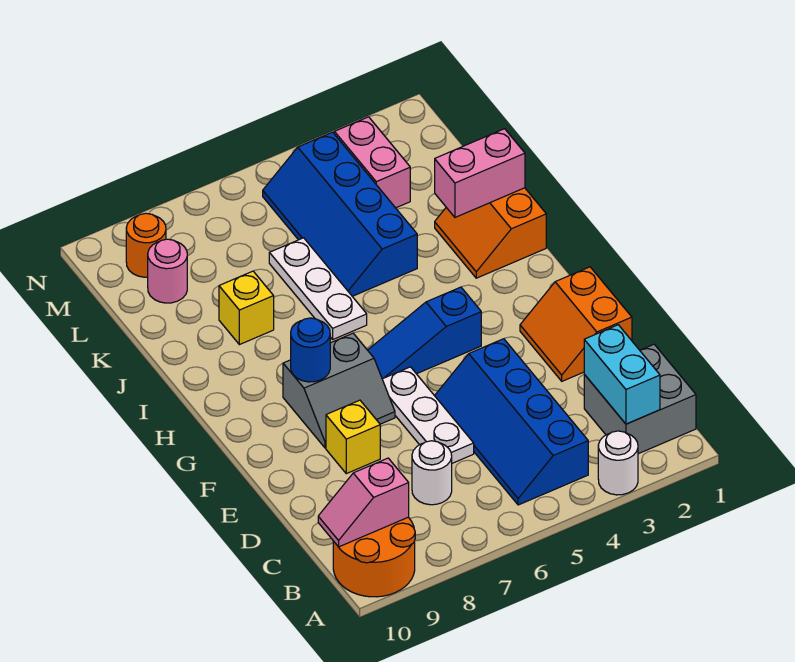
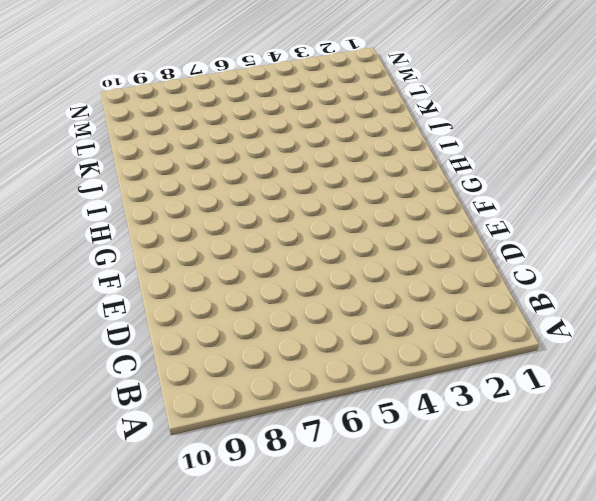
none -> white 1x1 round brick [598,431,638,495]
none -> orange 2x2 round brick [333,517,415,597]
none -> grey 2x2 brick [584,344,696,454]

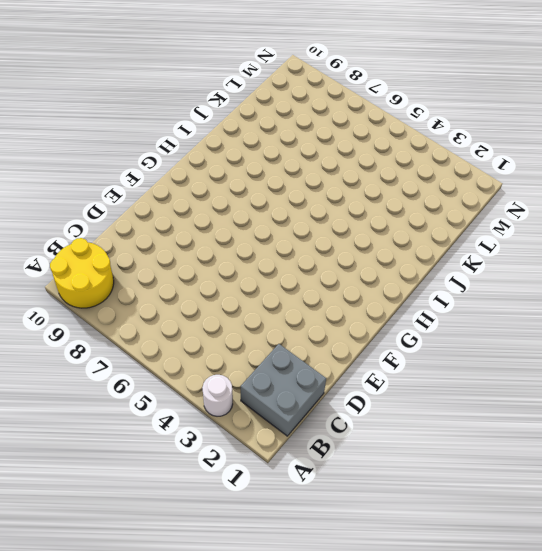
yellow 2x2 round brick [50,238,114,308] -> orange 2x2 round brick [333,517,415,597]
none -> blue 2x4 slope [435,339,588,505]
none -> white 1x1 round brick [412,441,452,505]
none -> white 1x3 plate [382,367,474,463]

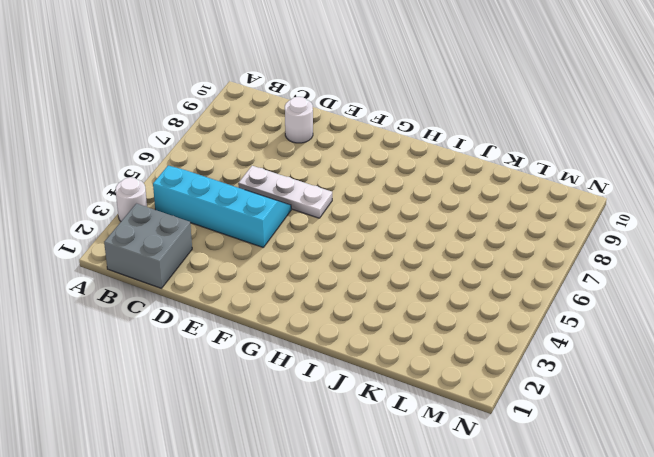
cyan 2x4 slope [153,165,291,247] -> blue 2x4 slope [435,339,588,505]
white 1x1 round brick [285,97,313,143] -> white 1x1 round brick moved to [412,441,452,505]
none -> orange 2x2 round brick [333,517,415,597]
none -> orange 2x2 slope [520,267,632,381]
none -> yellow 1x1 brick [326,400,380,474]

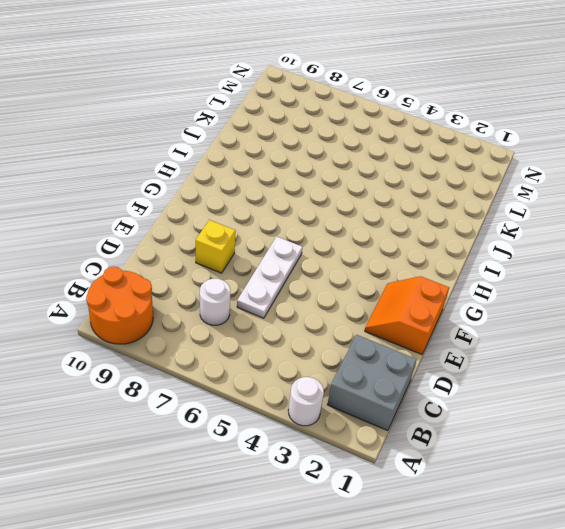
none -> blue 2x4 slope [435,339,588,505]
none -> grey 2x2 slope [283,333,395,448]
none -> blue 1x3 slope [368,287,481,379]

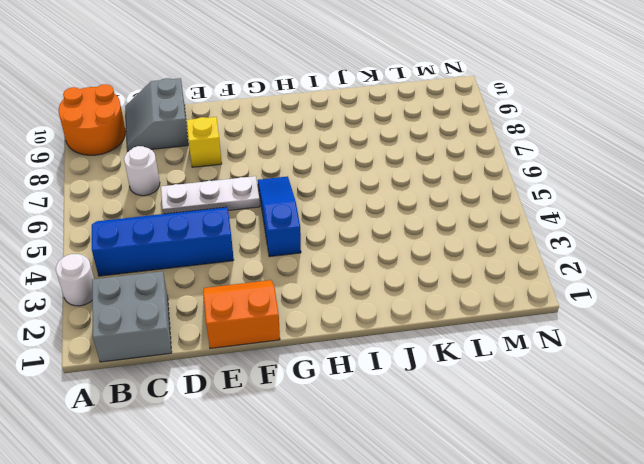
grey 2x2 slope [125,78,188,151] -> grey 2x2 slope moved to [283,333,395,448]
none -> orange 2x2 slope [435,188,546,278]
none -> white 1x3 plate [269,238,367,339]
none -> blue 2x4 slope [263,132,417,296]

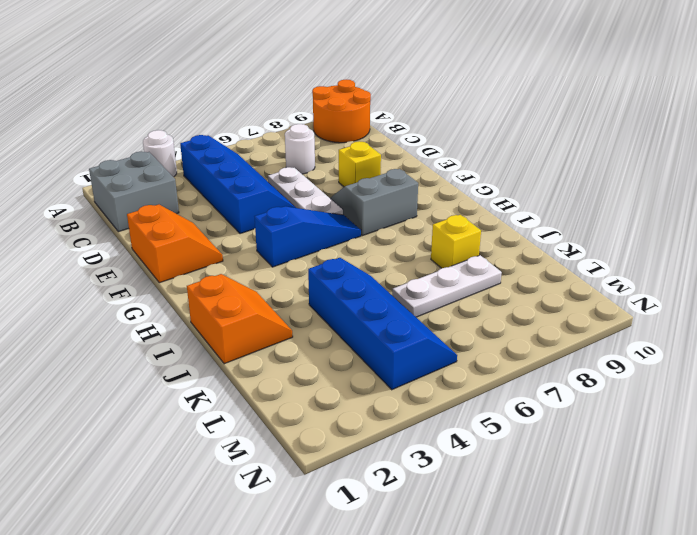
white 1x3 plate [392,255,502,317] -> white 1x3 plate turned to [269,238,367,339]
none -> pink 1x2 brick [334,117,410,208]
none -> pink 1x1 round brick [148,239,187,303]
none -> orange 1x1 round brick [126,213,166,277]

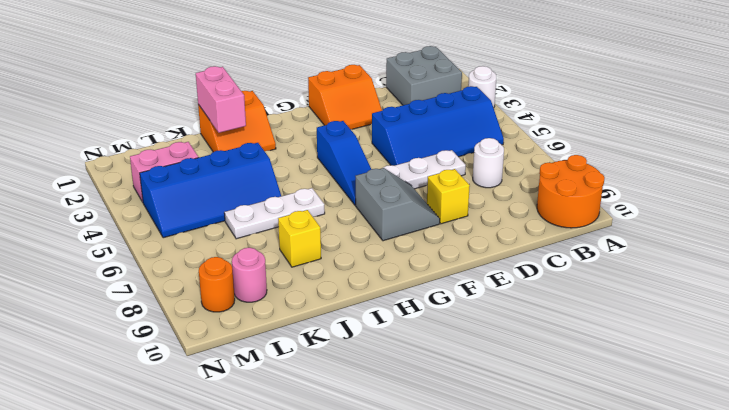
none -> cyan 1x2 brick [584,325,660,424]
none -> pink 1x2 slope [318,458,409,547]
none -> blue 1x1 round brick [291,318,330,382]

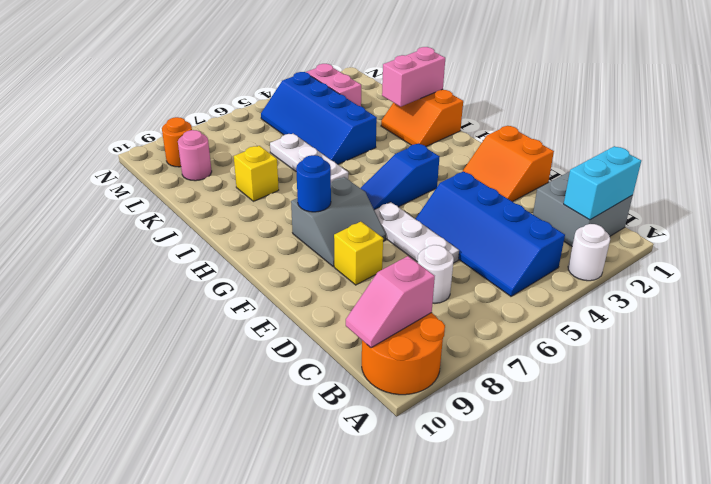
cyan 1x2 brick [564,146,641,220] -> cyan 1x2 brick turned to [584,325,660,424]

